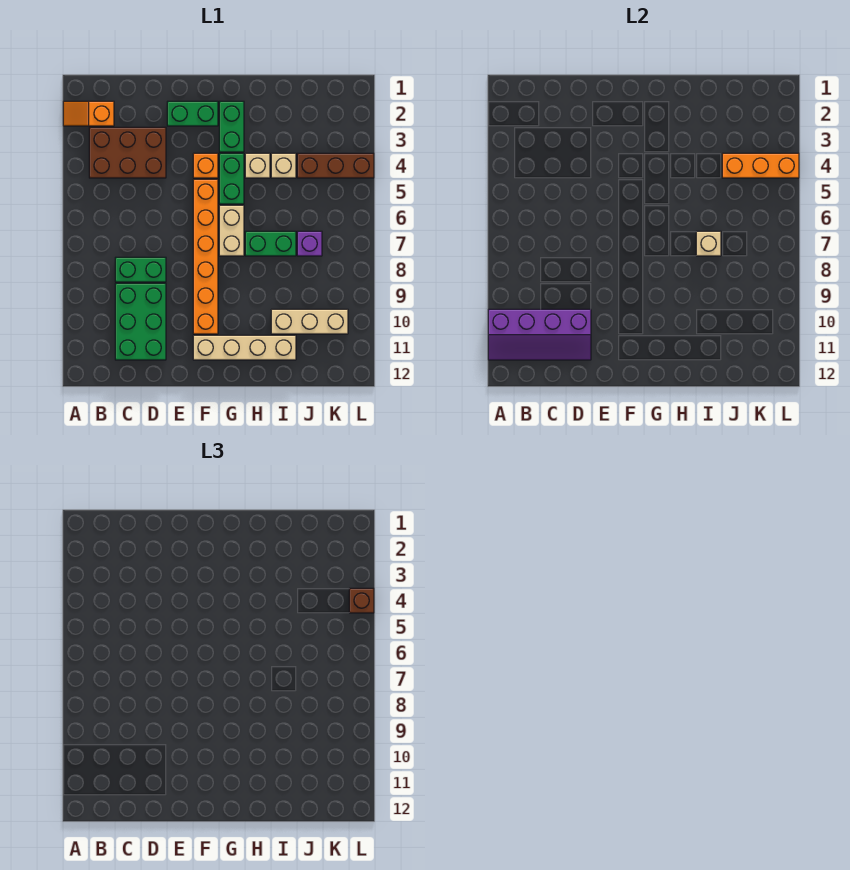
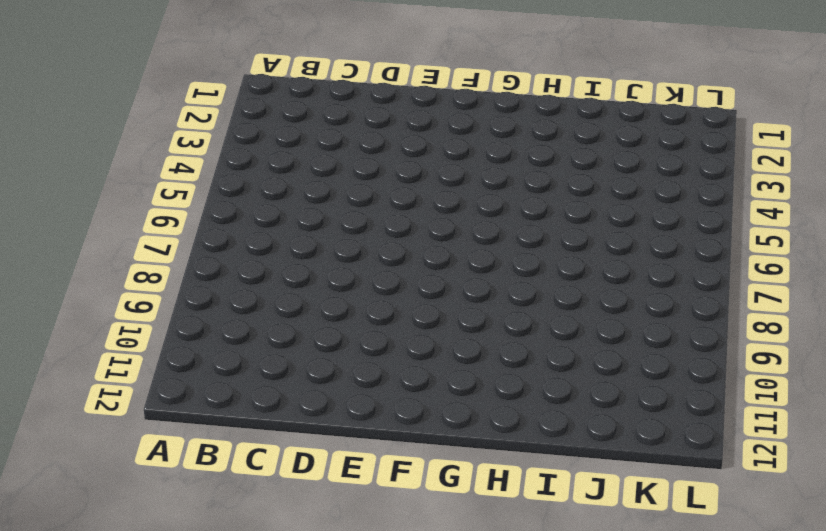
none -> orange 1x2 slope [63,101,114,126]
none -> brown 2x3 brick [89,127,166,178]
none -> green 1x2 brick [115,257,166,282]

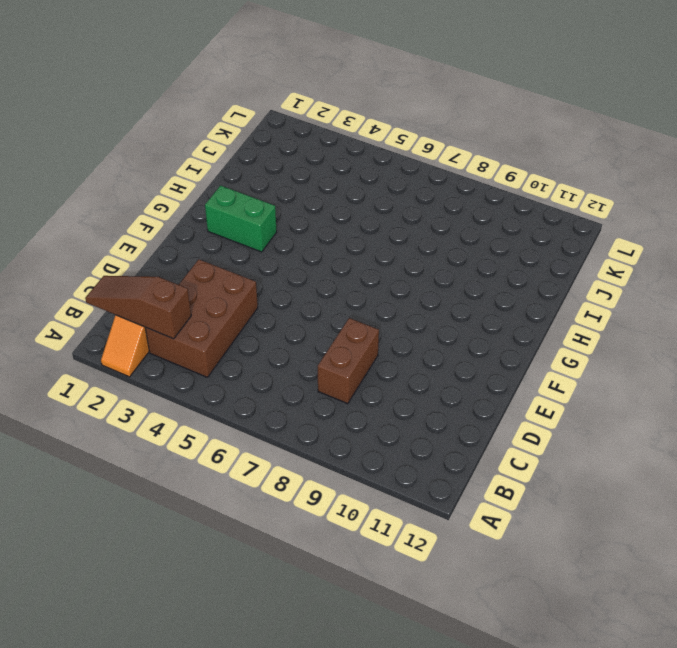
brown 1x3 slope [85,276,191,339] -> none
brown 1x2 brick [318,318,379,404] -> green 1x2 brick [115,257,166,282]
none -> green 2x3 brick [115,283,166,360]
none -> green 1x2 brick [167,101,218,126]
none -> orange 1x1 brick [193,153,218,178]

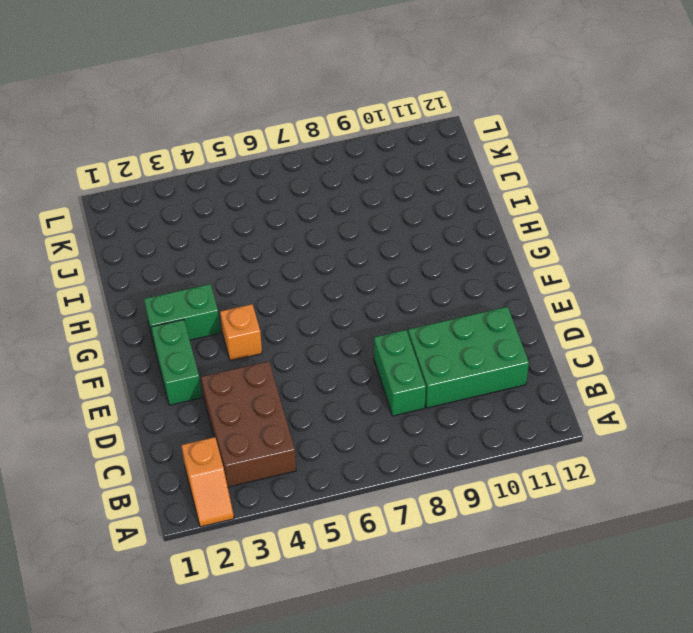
none -> orange 1x6 brick [193,179,218,334]
none -> tan 1x4 brick [193,335,296,360]
none -> green 1x2 brick [219,153,244,204]

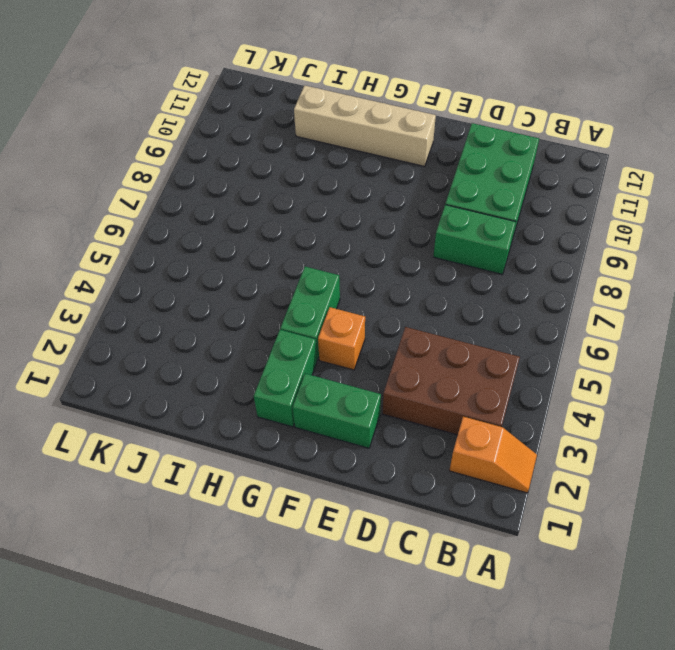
none -> orange 1x6 brick [193,179,218,334]
none -> tan 1x2 brick [219,205,244,256]
none -> tan 1x1 brick [245,153,270,178]

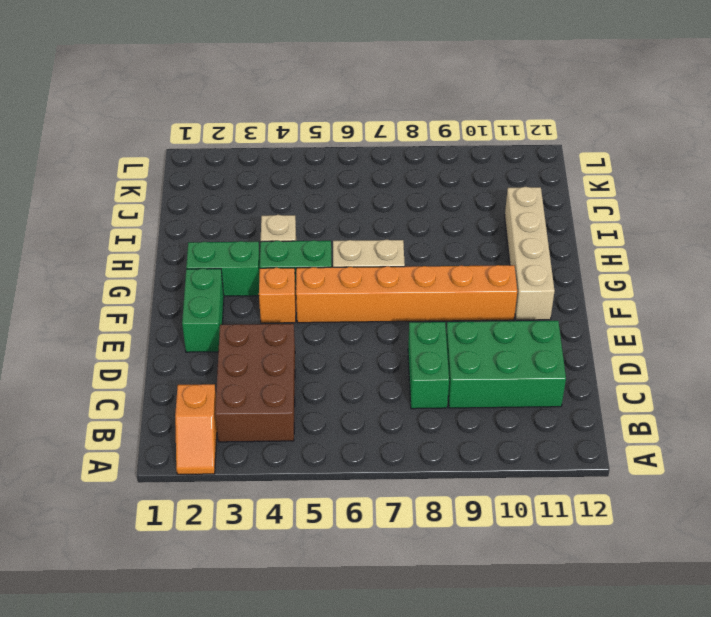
none -> green 1x2 brick [245,231,296,256]
none -> tan 1x1 brick [271,153,296,178]
none -> tan 1x3 brick [271,309,348,334]

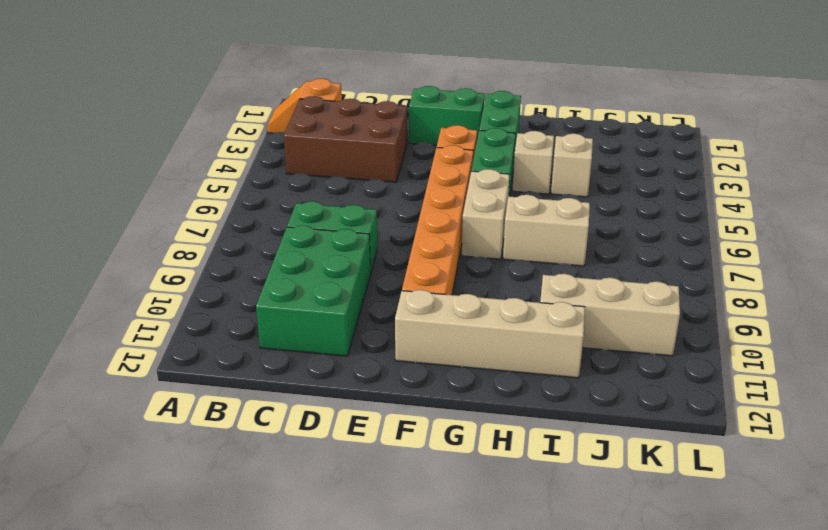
tan 1x2 brick [503,195,590,266] -> green 1x2 brick [245,231,296,256]
none -> brown 1x3 brick [297,153,374,178]
none -> purple 1x1 brick [297,231,322,256]
none -> purple 2x4 slope [488,309,591,360]

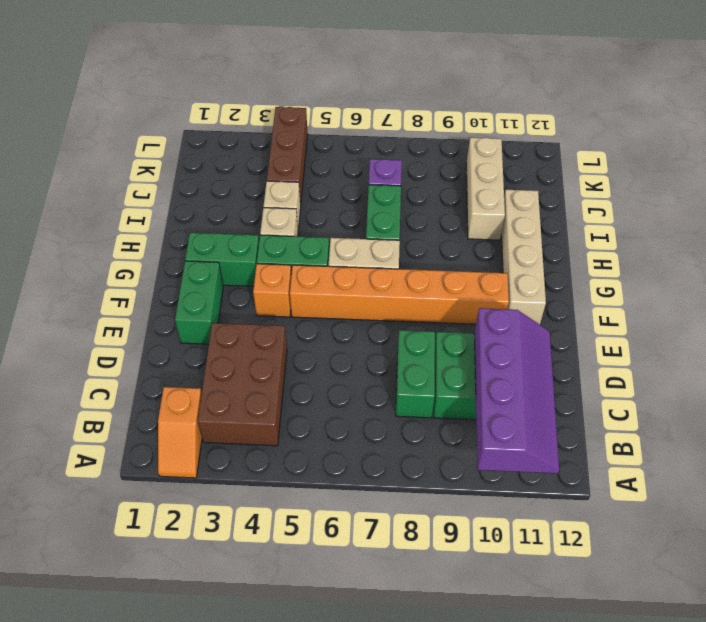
none -> tan 1x1 brick [696,231,721,256]
none -> orange 1x3 brick [722,153,799,178]
none -> brown 1x1 brick [349,588,374,613]

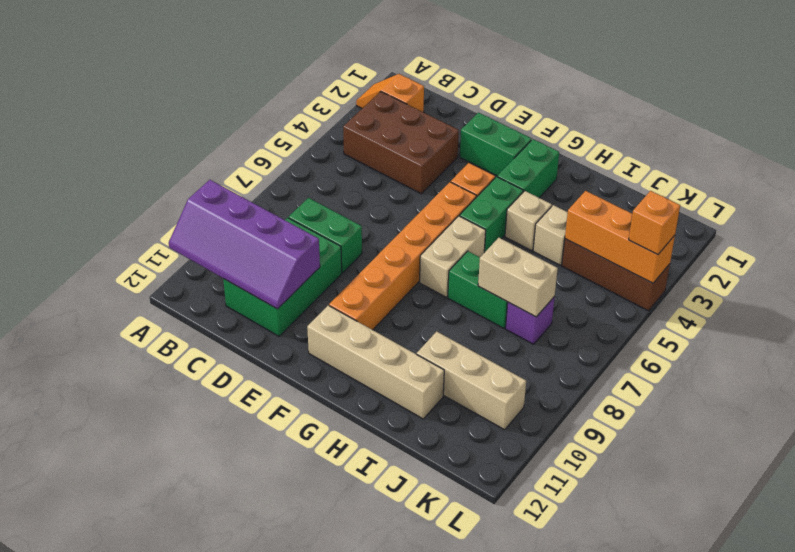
tan 1x2 brick [478,238,558,317] -> tan 1x1 brick [696,231,721,256]
orange 1x1 brick [629,191,680,255] -> brown 1x1 brick [349,588,374,613]

